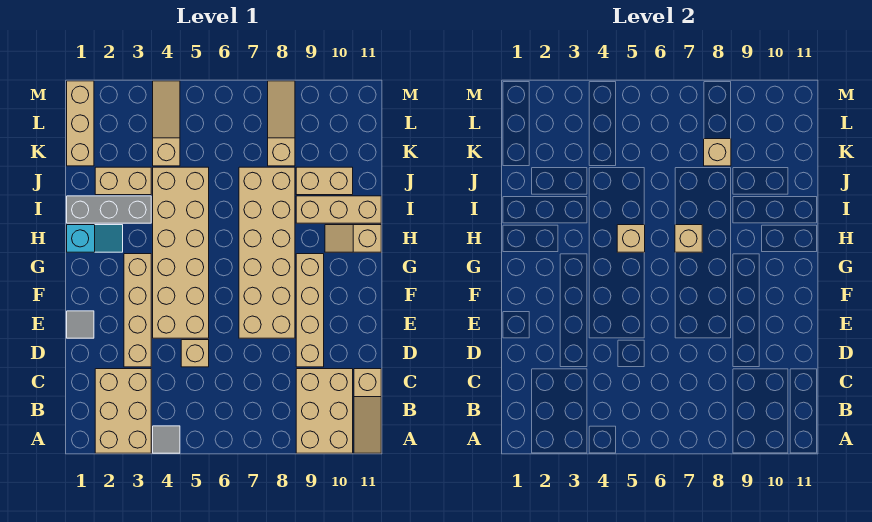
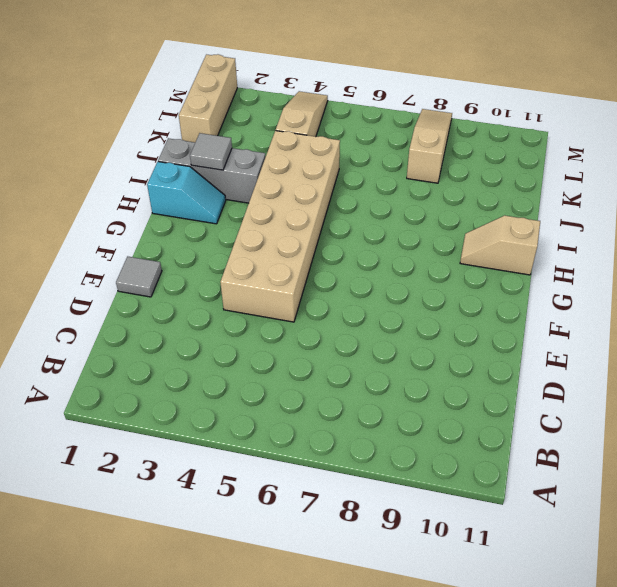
grey 1x1 tile [190,133,232,170] -> grey 1x1 tile moved to [153,426,180,453]
none -> tan 2x3 brick [95,369,151,453]
none -> tan 2x3 brick [296,369,353,453]
none -> tan 1x3 slope [354,369,381,453]

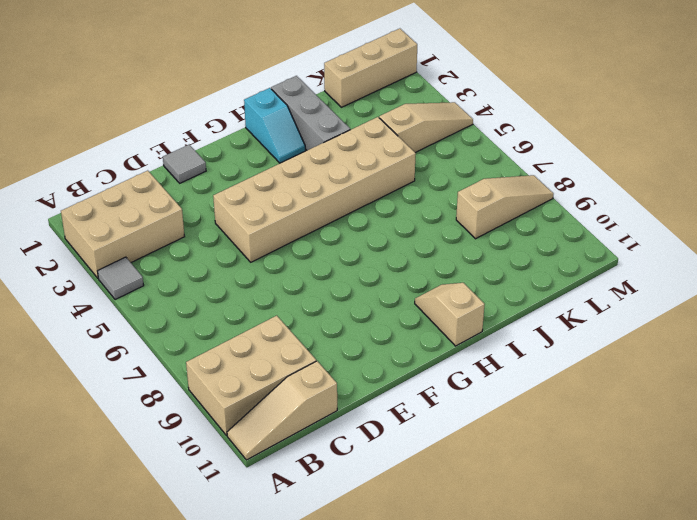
none -> tan 1x4 brick [124,254,151,367]
none -> tan 1x1 brick [181,340,209,367]
none -> tan 1x4 brick [296,254,324,367]

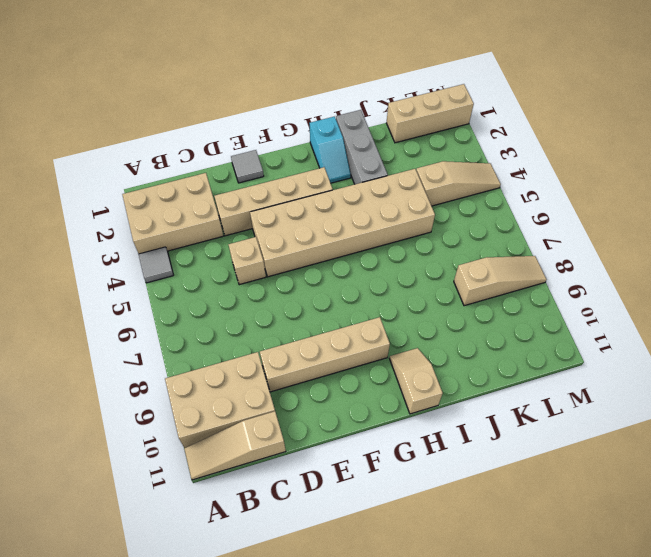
none -> tan 2x6 brick [239,167,295,338]
none -> tan 1x3 brick [296,196,381,223]
none -> tan 1x2 brick [95,167,151,195]

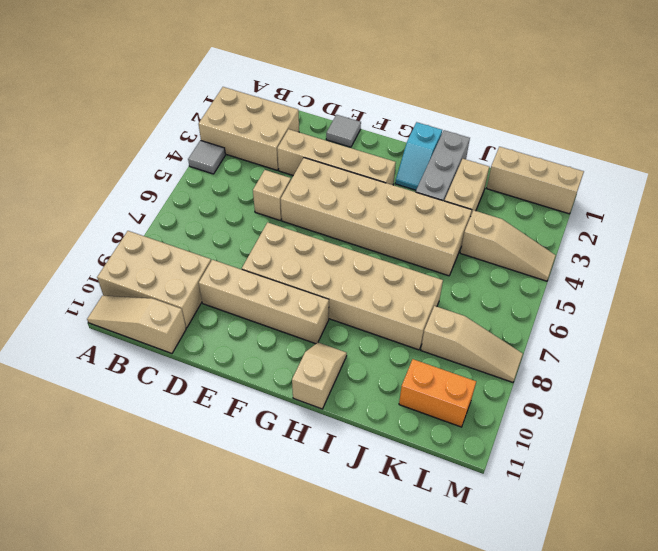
orange 1x2 brick [399,359,476,427] -> none
none -> tan 1x3 brick [296,196,381,223]
none -> tan 1x2 brick [296,167,353,195]
none -> tan 1x1 brick [617,225,645,252]

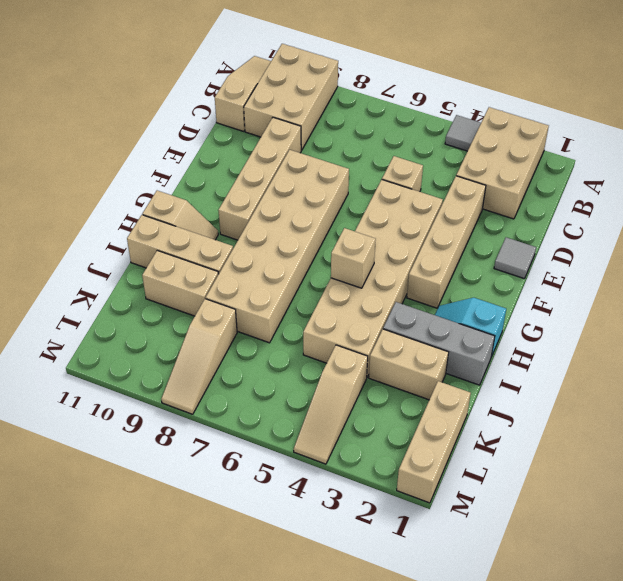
none -> tan 1x1 brick [675,225,702,252]
none -> tan 1x1 brick [704,139,731,166]

